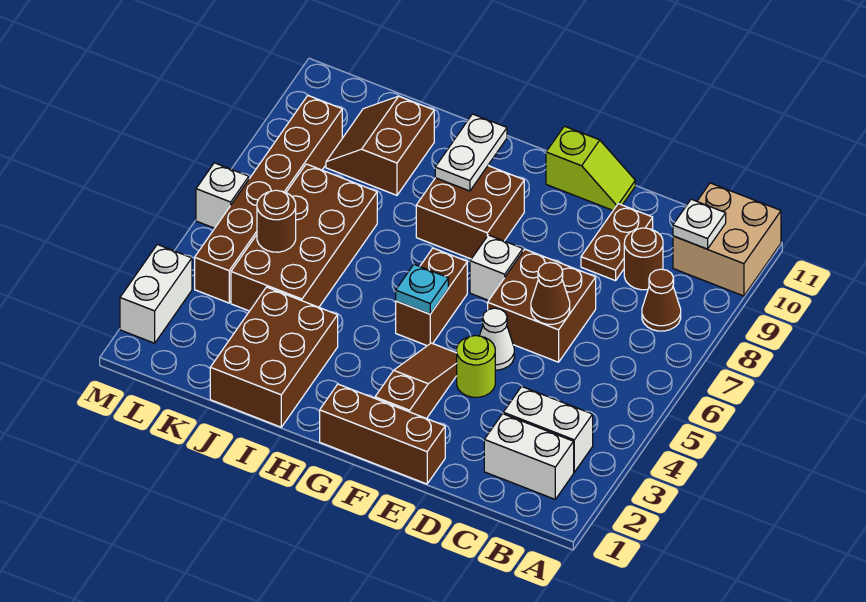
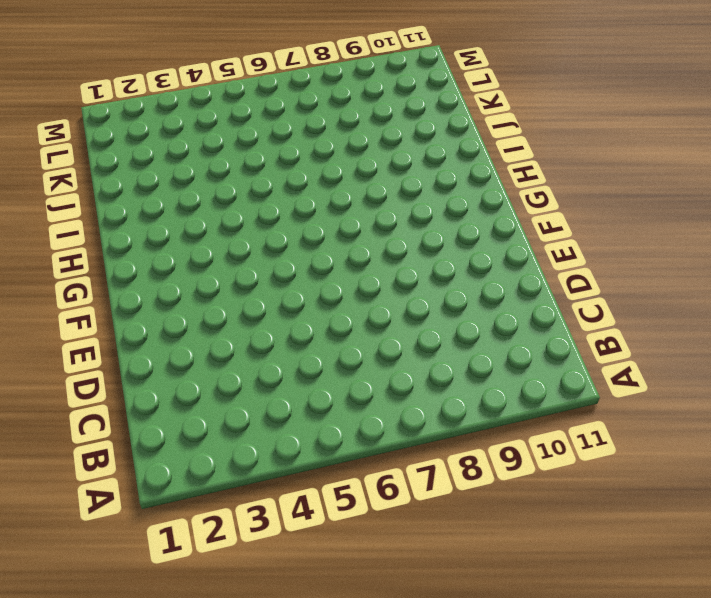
none -> tan 2x2 brick [673,183,781,296]
none -> white 1x2 brick [484,414,574,499]
none -> white 1x2 brick [503,386,593,472]

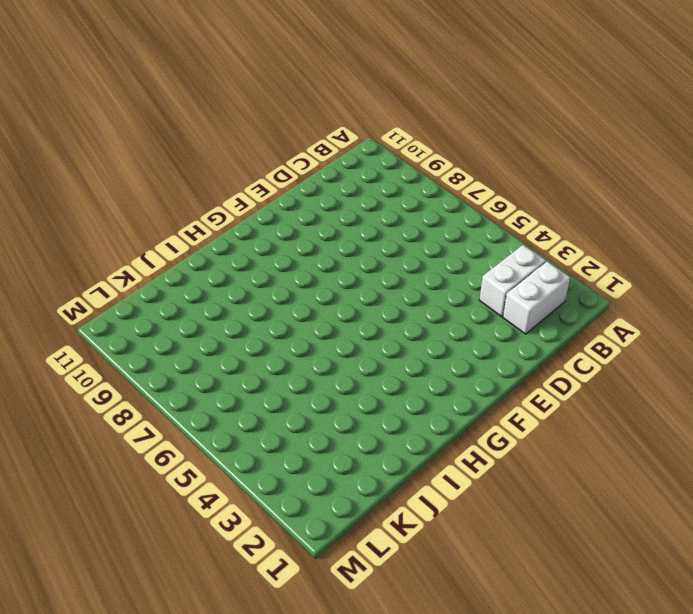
none -> tan 2x2 brick [673,183,781,296]
none -> brown 1x1 cone [642,269,681,331]
none -> brown 1x1 round brick [624,228,663,290]

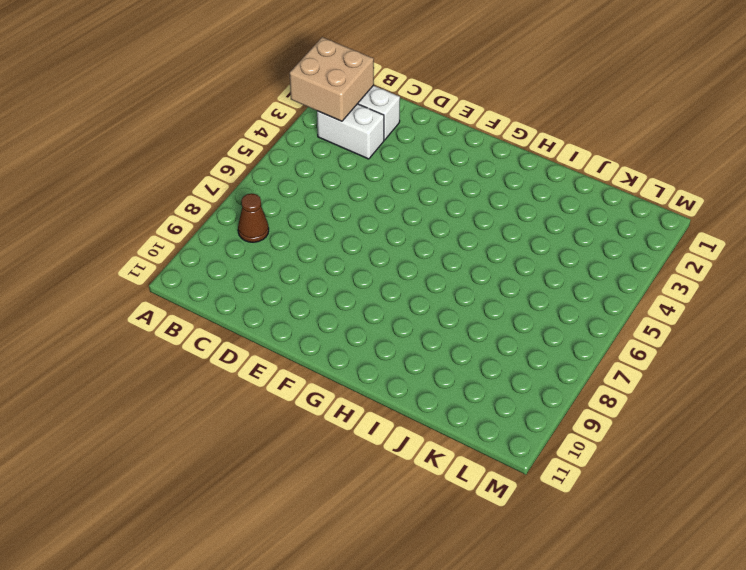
tan 2x2 brick [290,37,374,121] -> tan 2x2 brick moved to [673,183,781,296]
none -> brown 1x1 round brick [624,228,663,290]
none -> brown 2x2 brick [488,249,596,362]
none -> brown 1x2 plate [581,204,653,281]

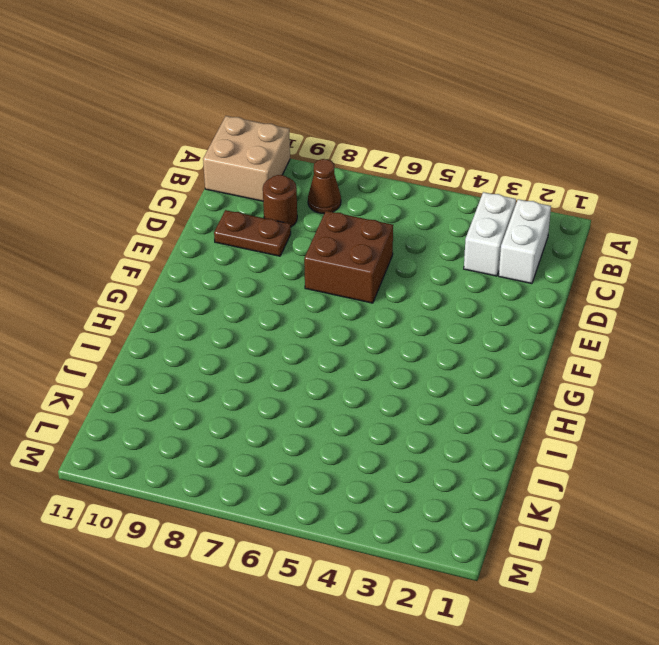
none -> brown 1x3 brick [320,384,445,484]
none -> lime 1x1 round brick [457,336,495,397]
none -> white 1x1 cone [480,308,514,370]

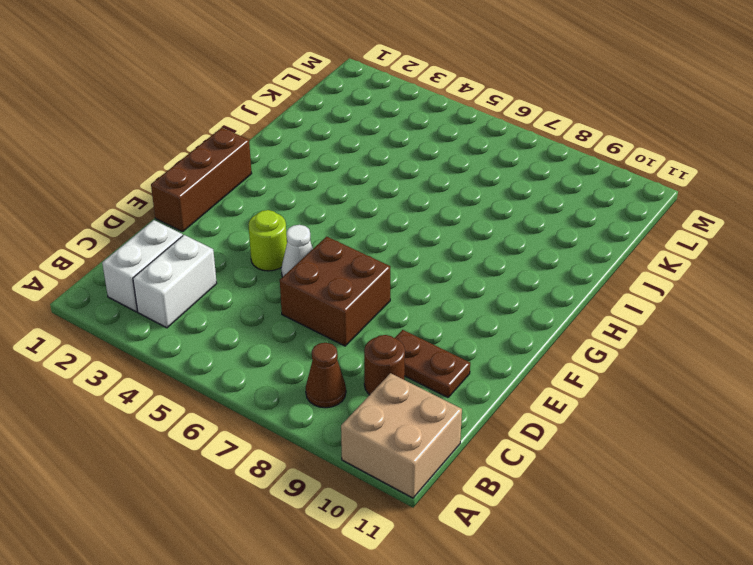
none -> lime 1x2 slope [546,126,635,210]
none -> brown 1x3 slope [375,343,457,419]
none -> white 1x1 brick [470,235,523,300]

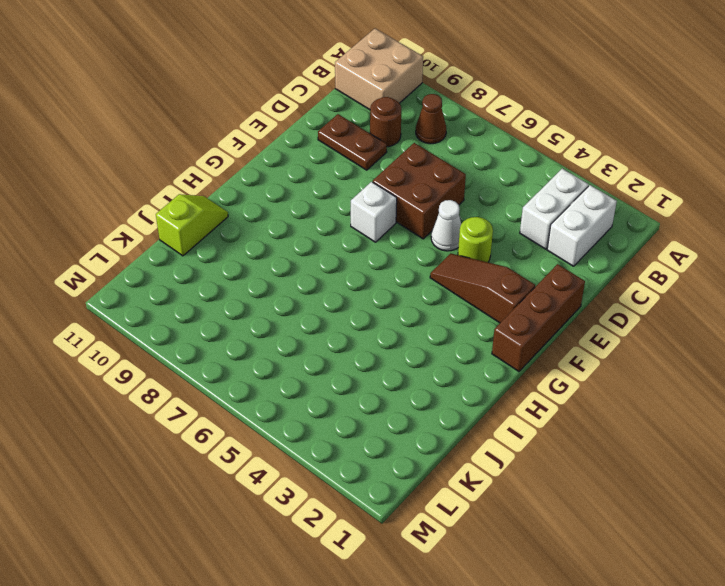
lime 1x2 slope [156,194,228,256] -> lime 1x2 slope moved to [546,126,635,210]
none -> brown 1x2 brick [396,248,467,346]
none -> brown 2x2 brick [416,166,524,259]
none -> brown 2x3 brick [210,287,338,427]

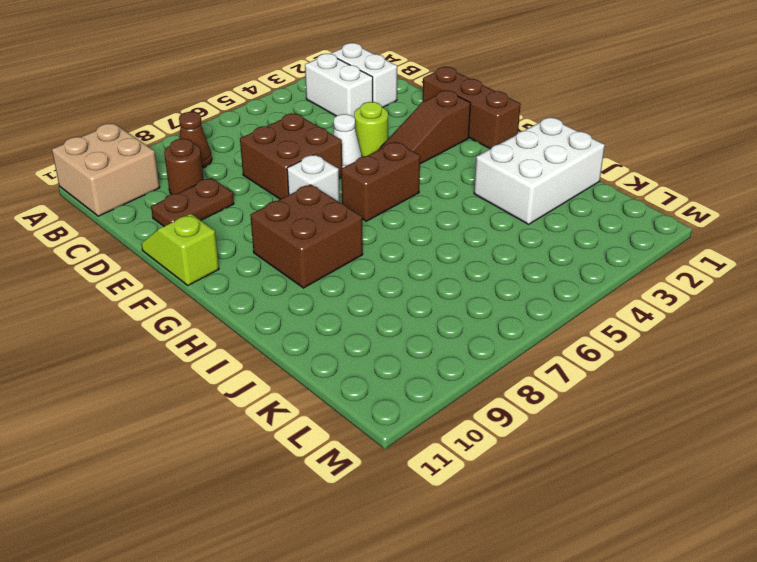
white 2x3 brick [474,118,605,224] -> brown 2x3 brick [210,287,338,427]
none -> brown 2x4 brick [231,164,377,311]
none -> brown 2x2 slope [326,96,434,195]
none -> brown 1x6 brick [195,96,342,303]

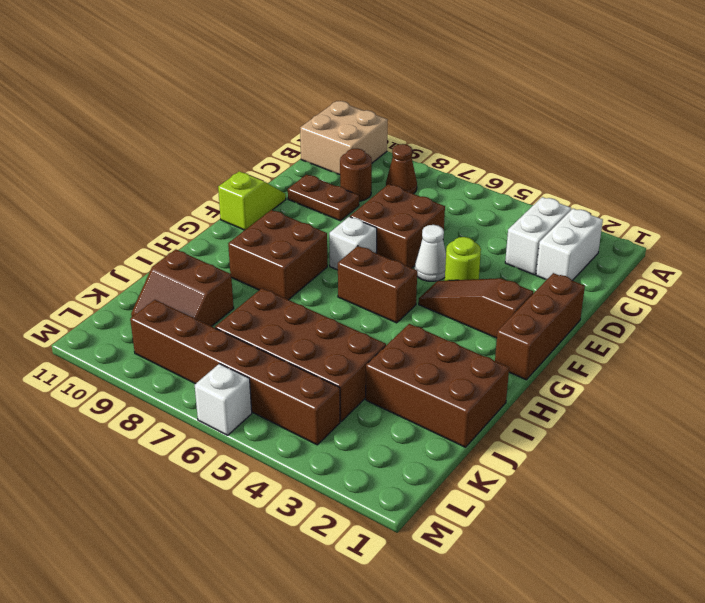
none -> white 1x2 brick [120,244,192,343]
none -> white 1x1 plate [673,199,726,249]
none -> brown 1x1 cone [531,263,570,324]

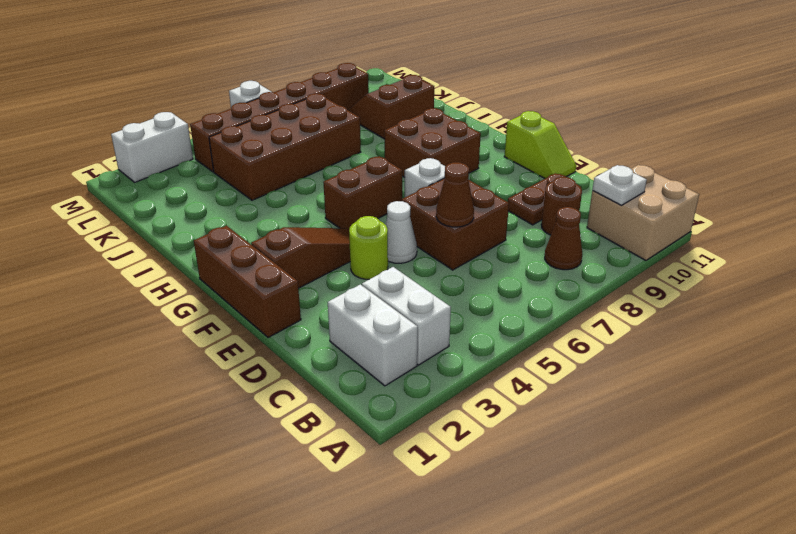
none -> brown 2x3 brick [210,287,338,427]
none -> cyan 1x1 plate [396,264,448,314]
none -> white 1x2 plate [435,114,507,191]

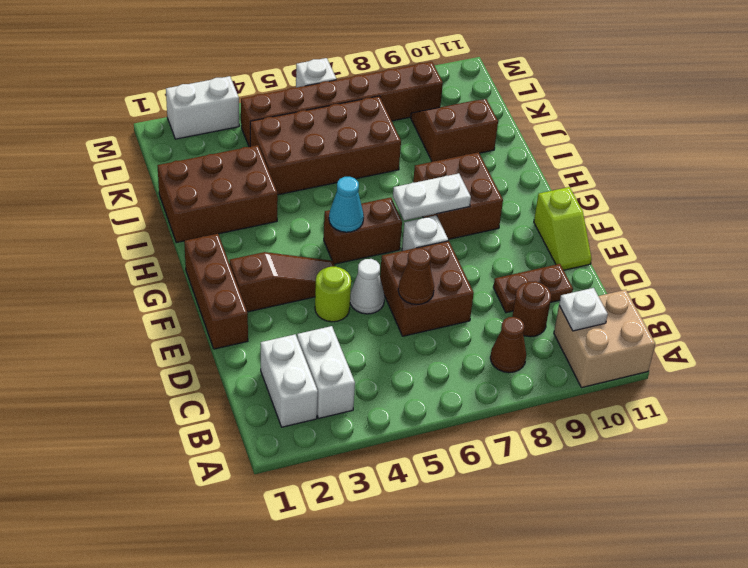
cyan 1x1 cone [329,177,364,232] -> cyan 1x1 plate [396,264,448,314]
white 1x2 plate [393,173,471,220] -> white 1x2 plate moved to [435,114,507,191]
none -> brown 1x1 round brick [257,190,296,252]

